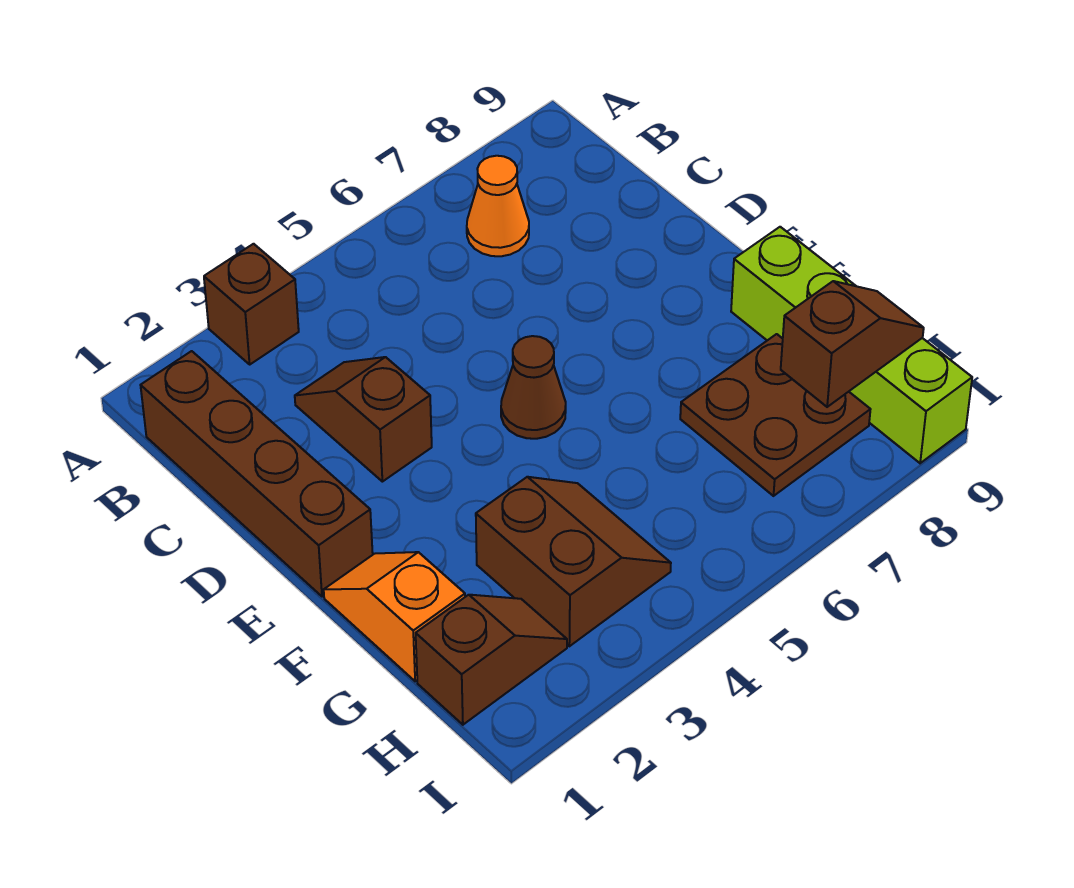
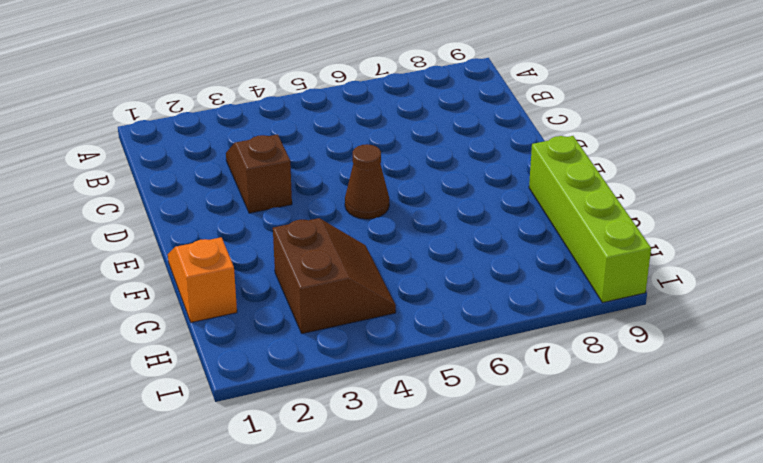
none -> brown 1x1 brick [204,244,299,364]
none -> brown 1x4 brick [141,351,373,597]

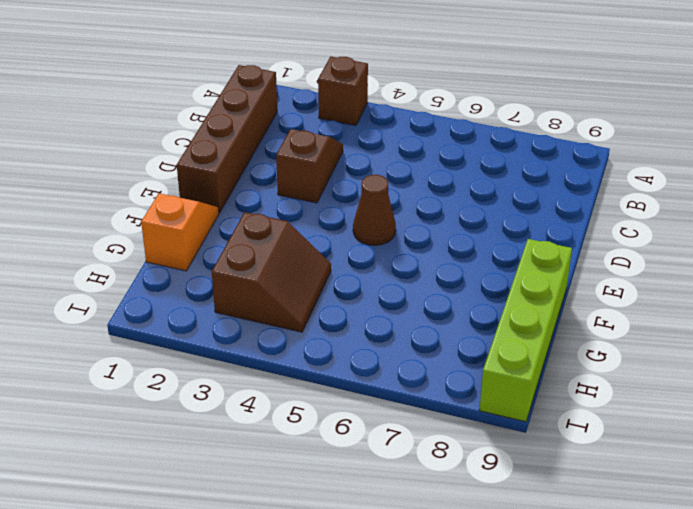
none -> orange 1x1 cone [467,156,529,256]
none -> brown 2x2 plate [680,334,871,496]

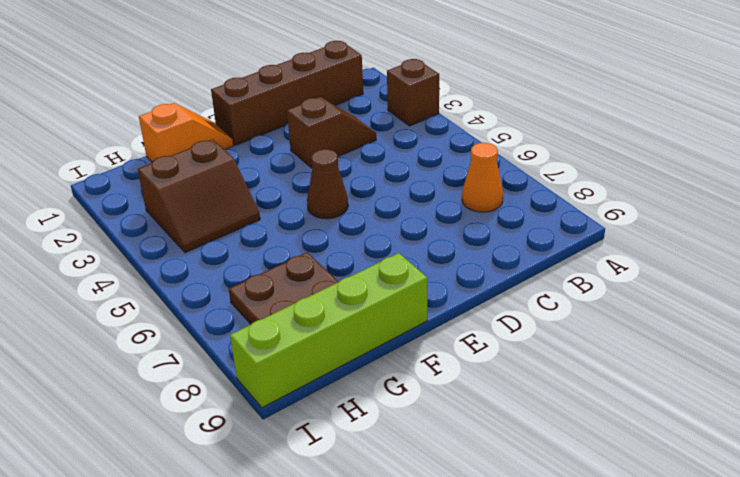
none -> brown 1x2 slope [416,595,567,725]
none -> brown 1x2 slope [781,281,924,407]

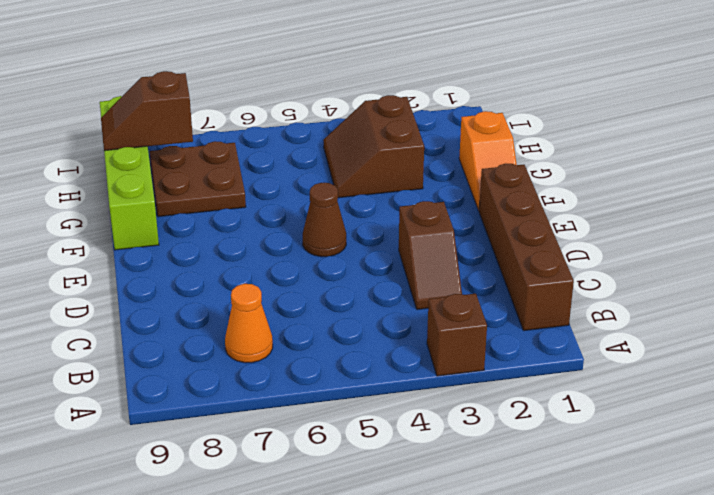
none -> brown 1x2 slope [416,595,567,725]

